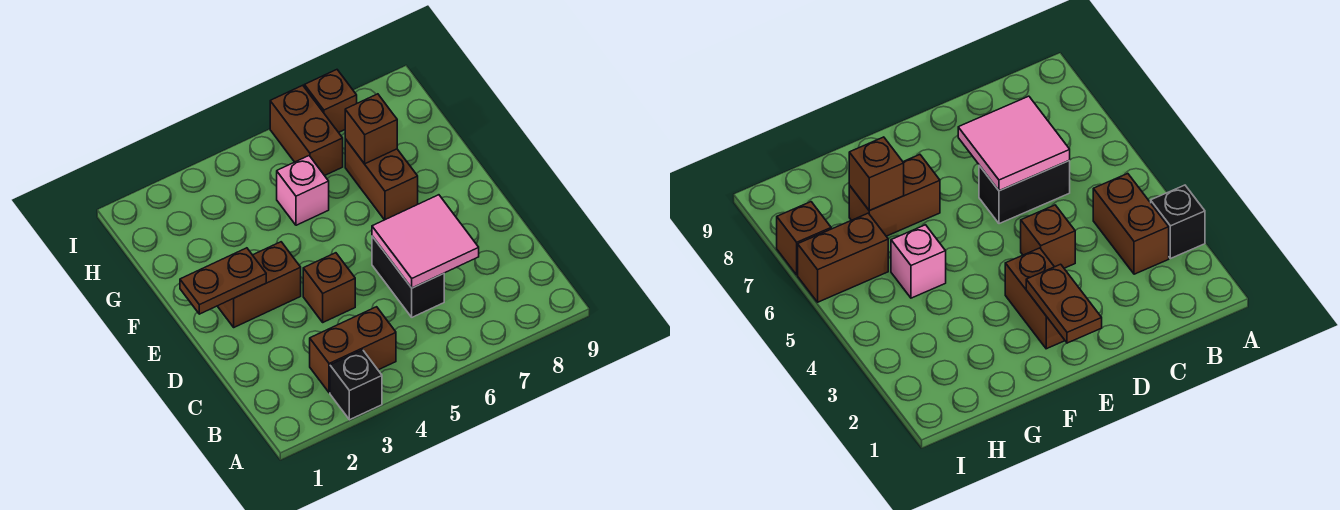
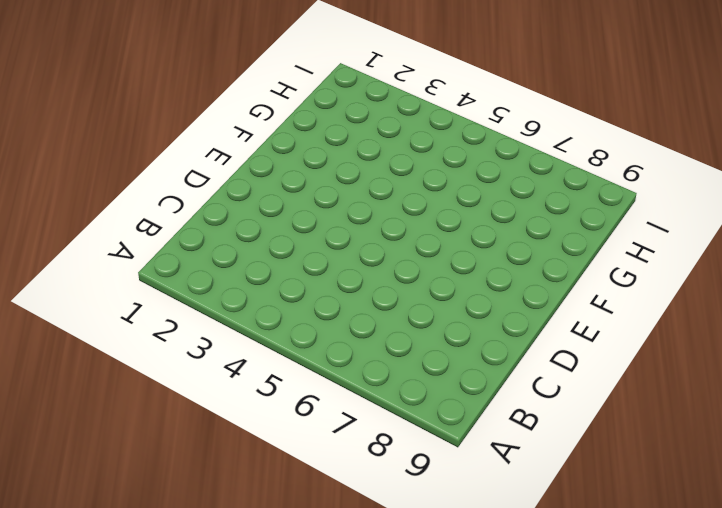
none -> black 1x1 brick [330,350,382,420]
none -> brown 1x2 brick [310,307,396,393]
none -> black 1x2 brick [372,236,444,317]

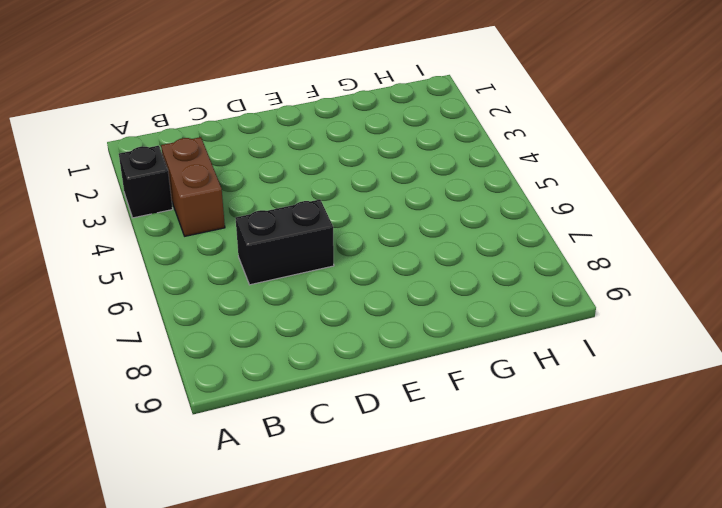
none -> brown 1x1 brick [303,253,355,322]
none -> brown 1x2 brick [218,242,301,327]
none -> brown 1x2 brick [345,139,418,220]

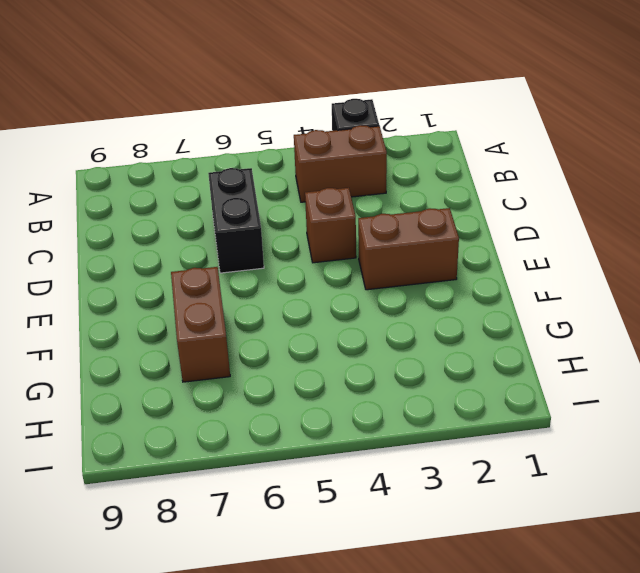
none -> pink 1x1 brick [277,156,329,225]
none -> brown 1x2 brick [270,85,343,176]
none -> brown 1x1 brick [304,70,357,132]

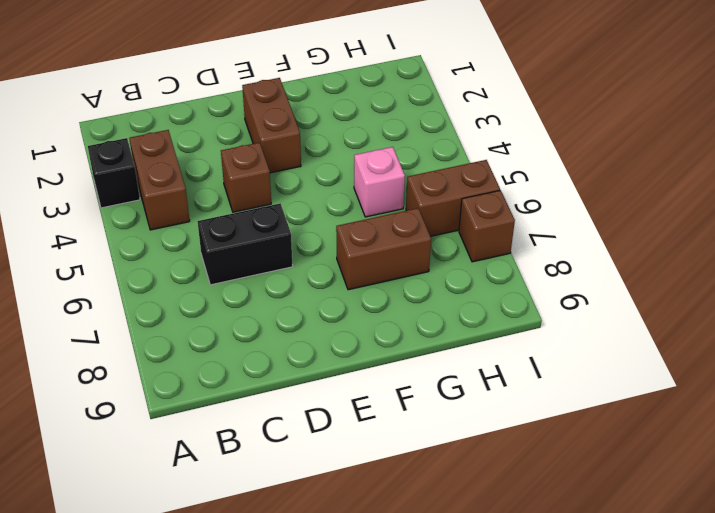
none -> pink 2x2 tile [372,195,479,288]
none -> brown 1x2 plate [180,248,266,314]
none -> brown 1x1 brick [345,94,397,164]

